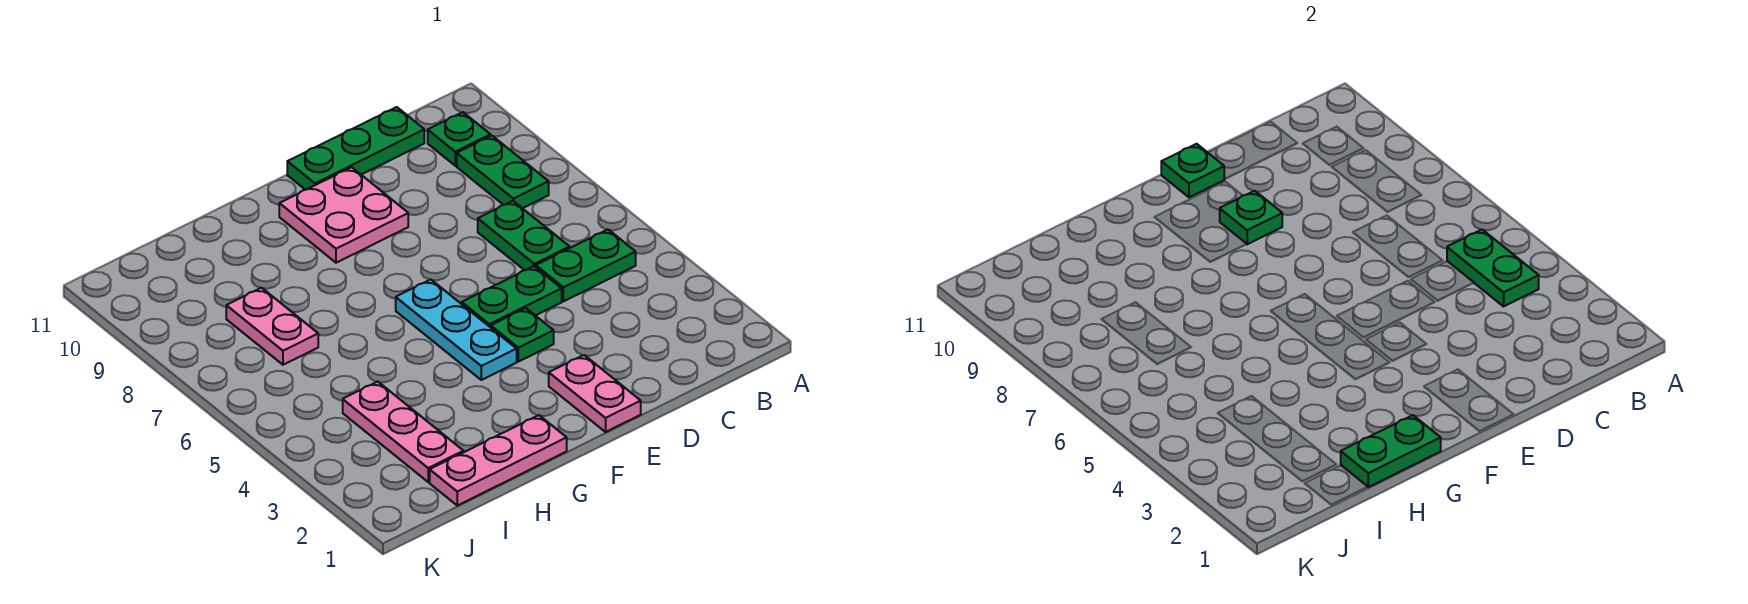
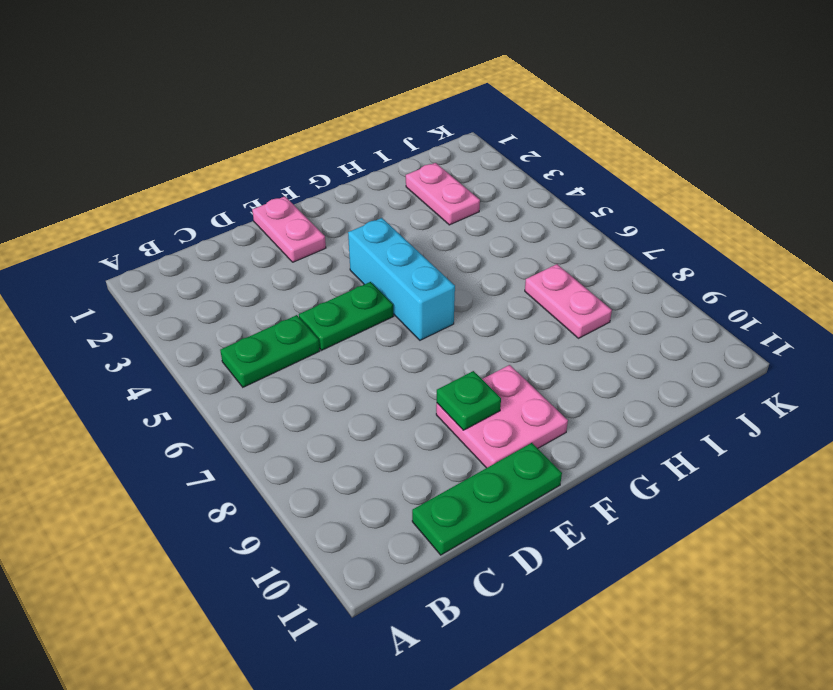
cyan 1x3 brick [348,218,455,340] -> cyan 1x3 plate [396,280,517,380]
pink 1x2 plate [406,163,480,225] -> pink 1x3 plate [343,382,464,482]
none -> green 1x2 plate [457,136,549,208]
none -> green 1x1 plate [428,112,491,166]
none -> green 1x2 plate [478,201,570,270]

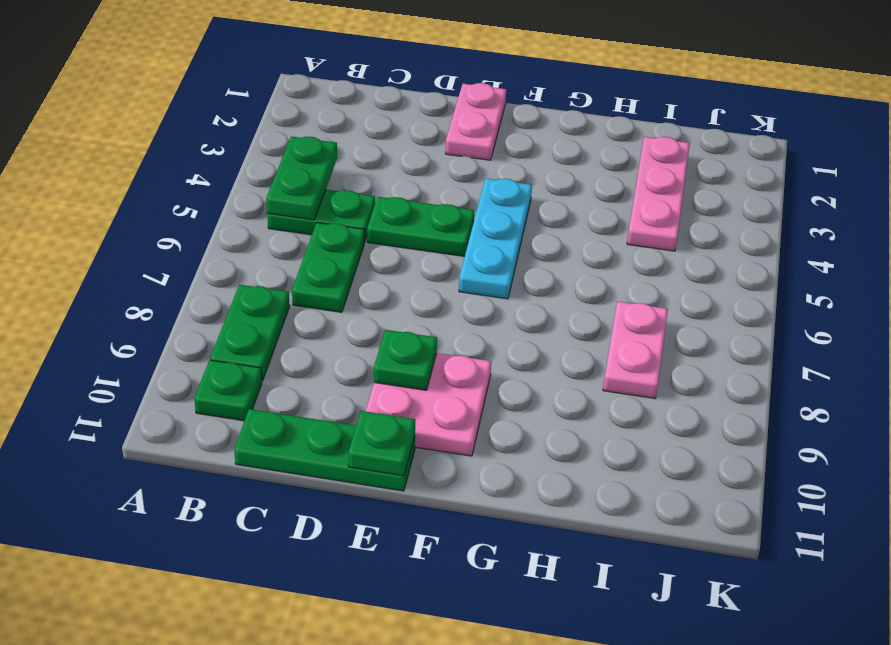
none -> green 1x1 plate [491,308,554,362]
none -> pink 1x3 plate [430,415,567,506]
none -> green 1x2 plate [1341,415,1441,487]

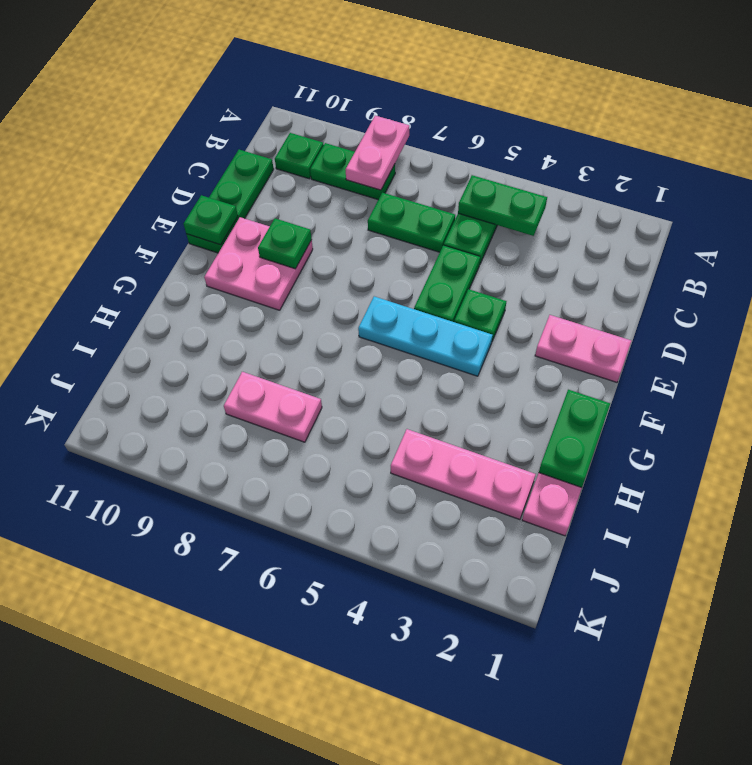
pink 1x2 plate [345,116,409,190] -> none

